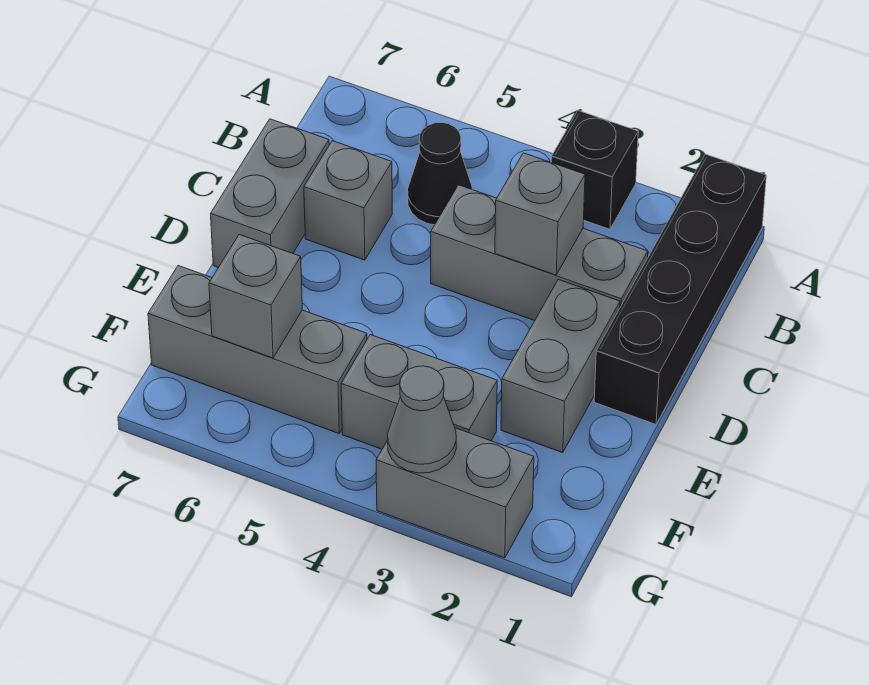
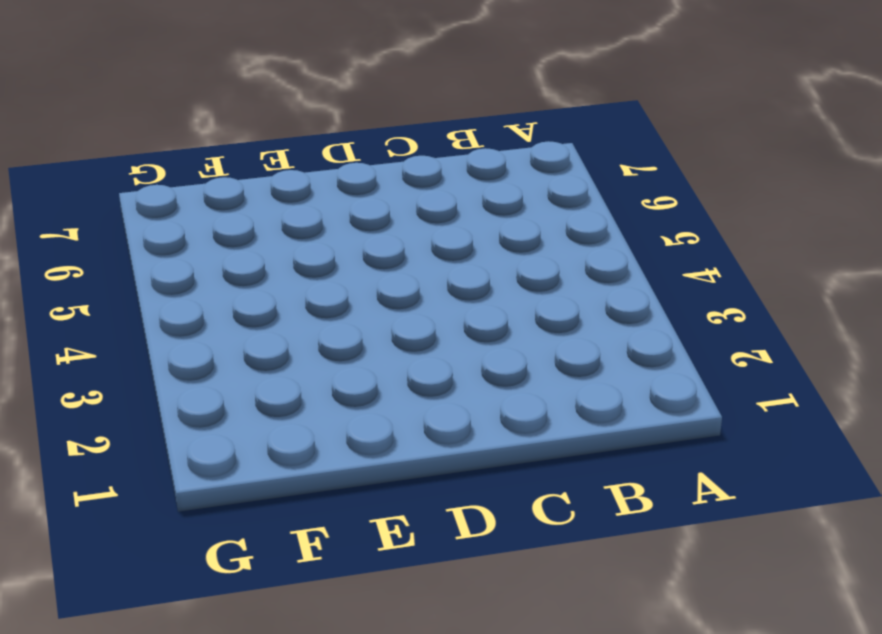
none -> black 1x4 brick [594,154,766,424]
none -> black 1x1 brick [551,111,638,229]
none -> black 1x1 cone [408,122,472,225]

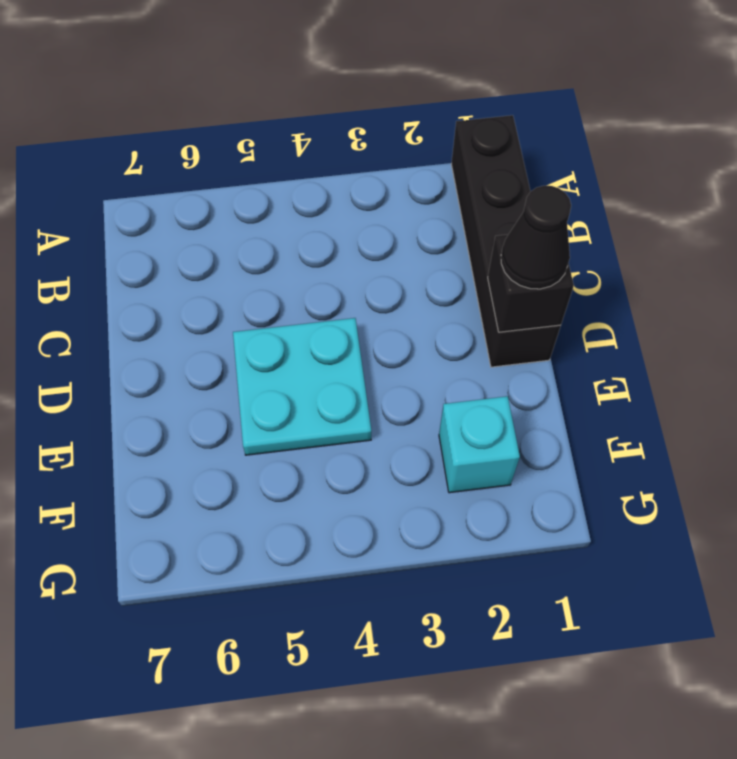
black 1x1 brick [488,235,574,332] -> black 1x1 brick moved to [551,111,638,229]
black 1x1 cone [501,186,571,289] -> black 1x1 cone moved to [408,122,472,225]
cyan 2x2 plate [233,318,371,455] -> none
cyan 1x1 brick [439,396,520,493] -> none
none -> grey 1x3 brick [431,185,648,321]
none -> grey 1x1 brick [304,141,392,260]
none -> grey 1x2 brick [211,119,329,267]

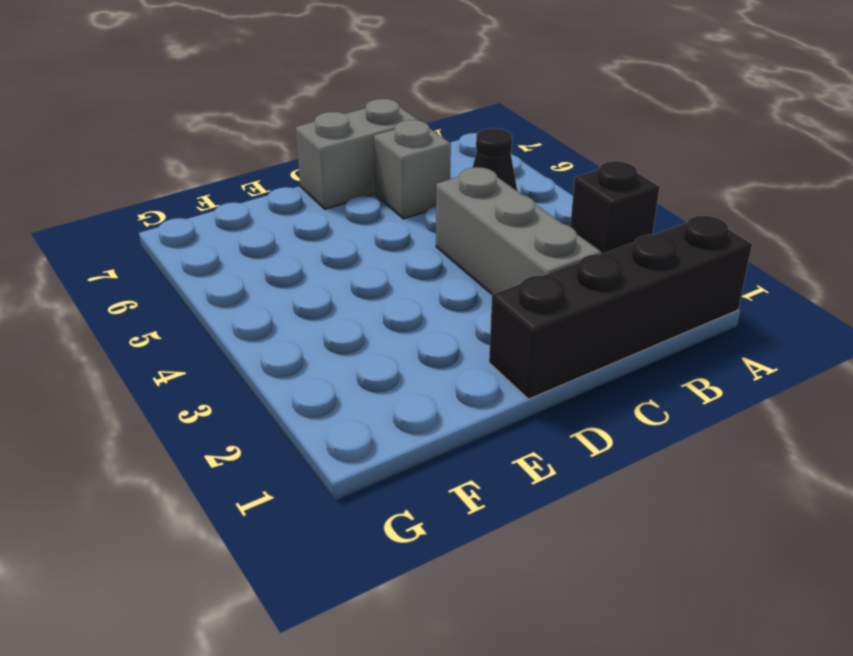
none -> grey 1x2 brick [501,279,620,453]
none -> grey 1x2 brick [341,335,497,449]
none -> grey 1x3 brick [148,266,367,433]

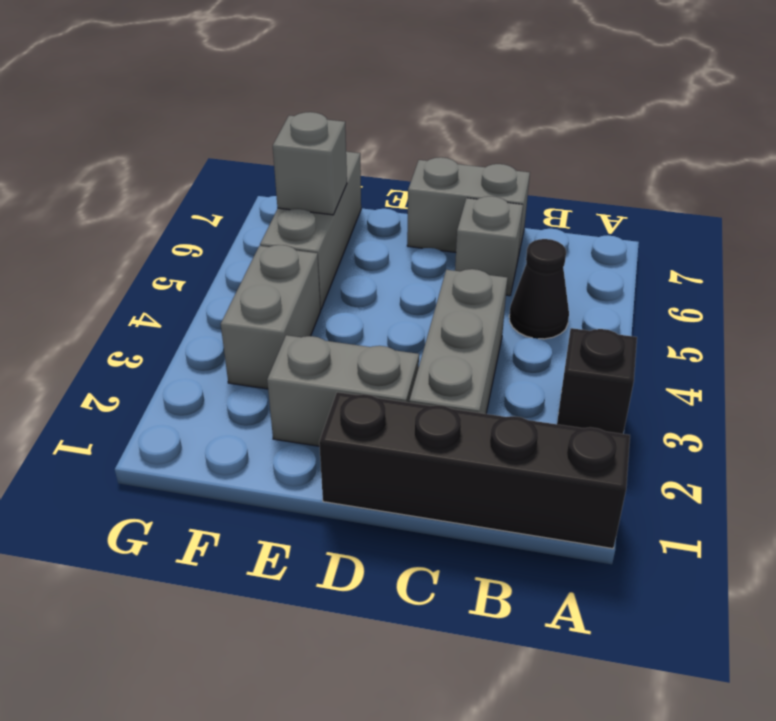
none -> grey 1x2 brick [376,428,534,558]
none -> grey 1x1 brick [495,153,585,275]
none -> grey 1x1 cone [388,366,456,473]

